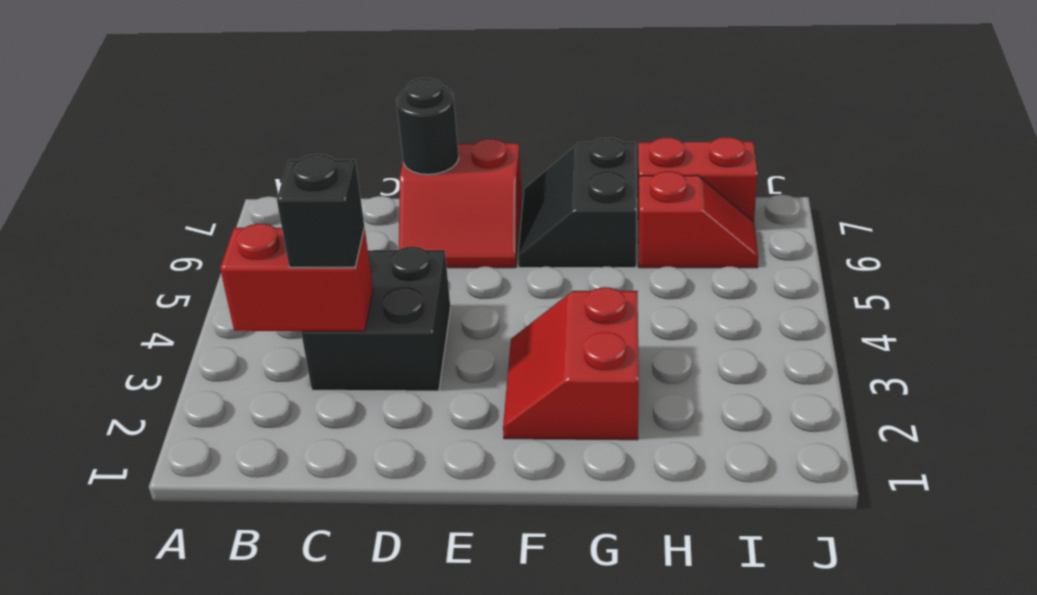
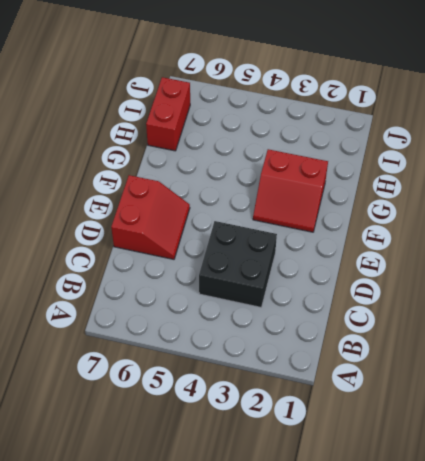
none -> black 2x2 slope [518,138,636,268]
none -> red 1x2 slope [638,171,758,268]

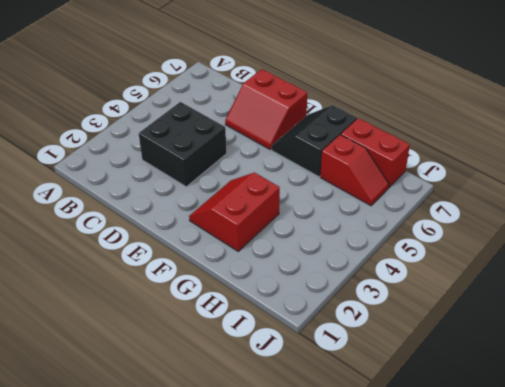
none -> red 1x2 brick [220,223,373,331]
none -> black 1x1 round brick [396,78,459,174]

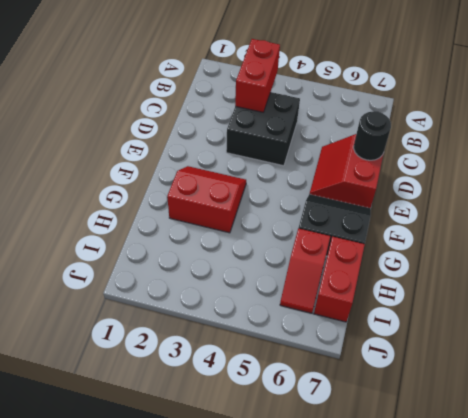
none -> black 1x1 brick [277,154,364,267]

